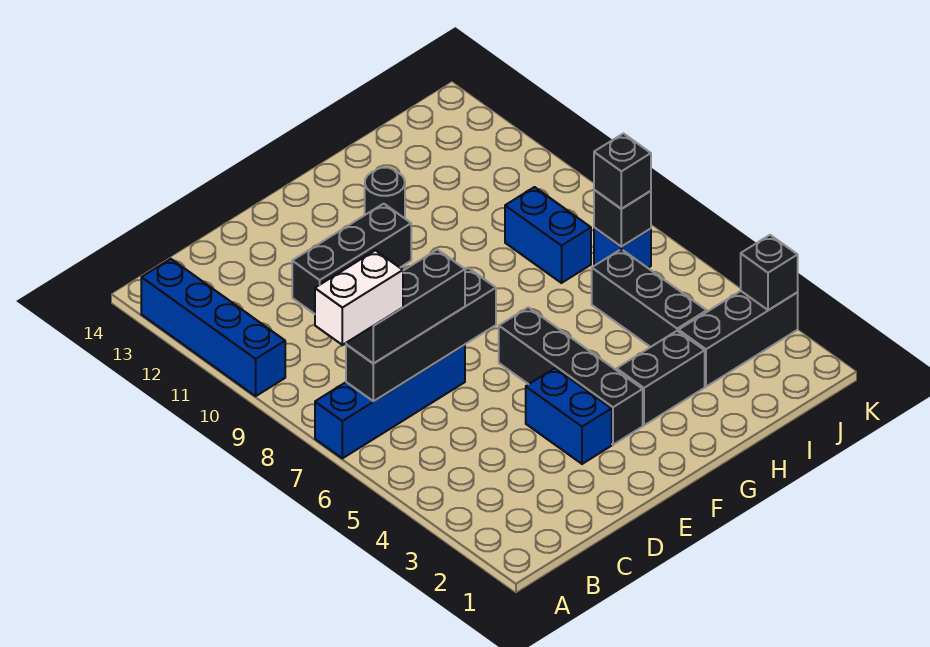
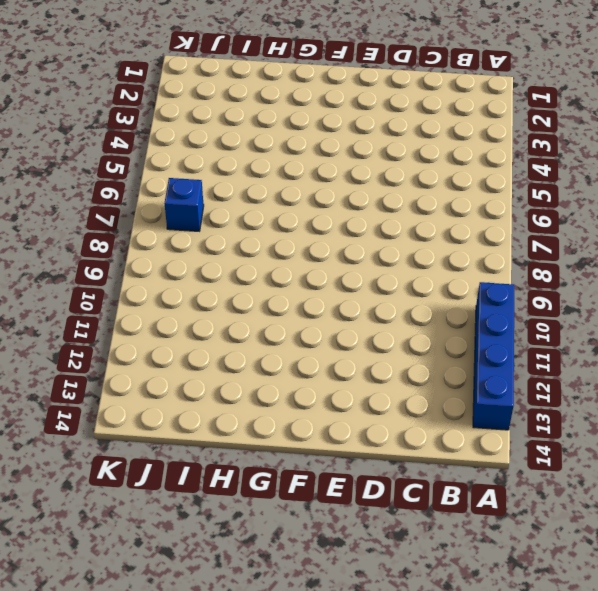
none -> blue 1x4 brick [315,345,465,458]
none -> black 1x3 brick [292,204,411,314]
none -> blue 1x2 brick [526,368,612,464]

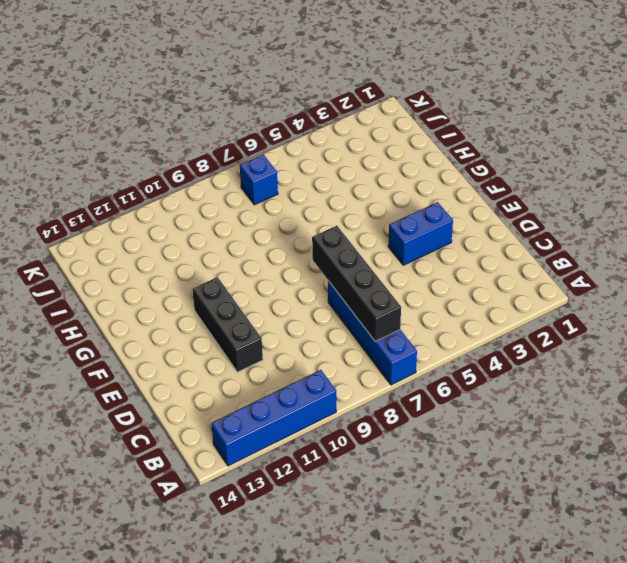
none -> black 1x4 brick [499,307,643,445]
none -> black 1x2 brick [617,331,705,425]
none -> black 1x1 round brick [365,168,405,218]

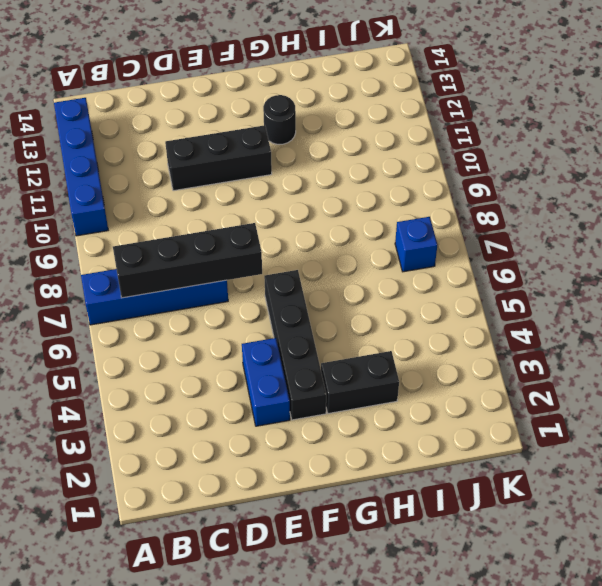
none -> black 1x3 brick [679,291,798,387]
none -> black 1x3 brick [592,249,707,347]
none -> blue 1x2 brick [505,187,591,283]

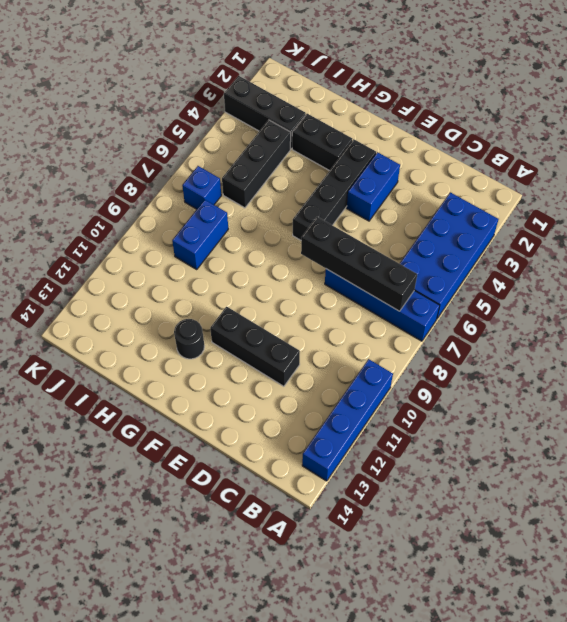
blue 2x4 brick [400,192,498,318] -> none
none -> black 1x1 brick [594,190,651,247]
none -> black 1x1 brick [741,235,798,310]
none -> black 1x3 brick [346,250,465,363]

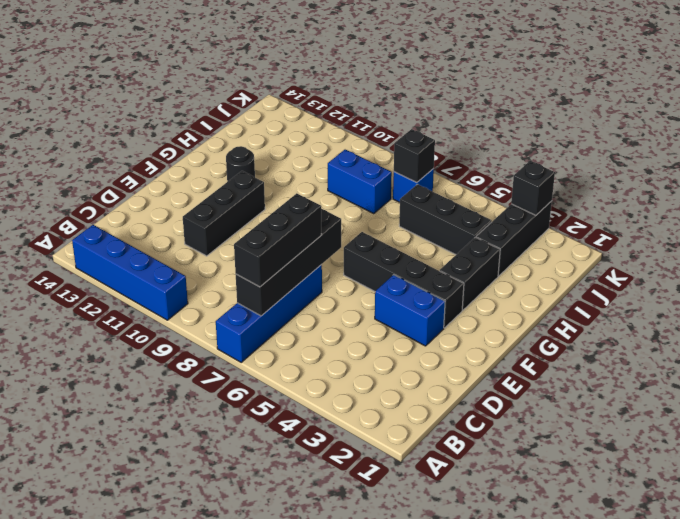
none -> black 1x1 brick [594,134,651,209]
none -> white 1x2 brick [315,250,403,345]

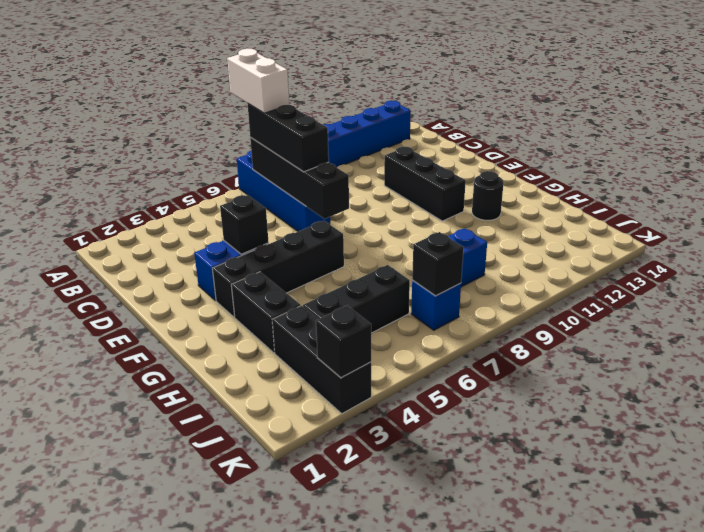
black 1x1 brick [220,195,269,254] -> black 1x1 brick moved to [594,134,651,209]

